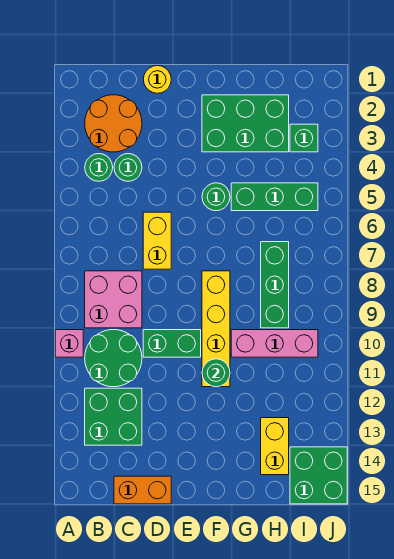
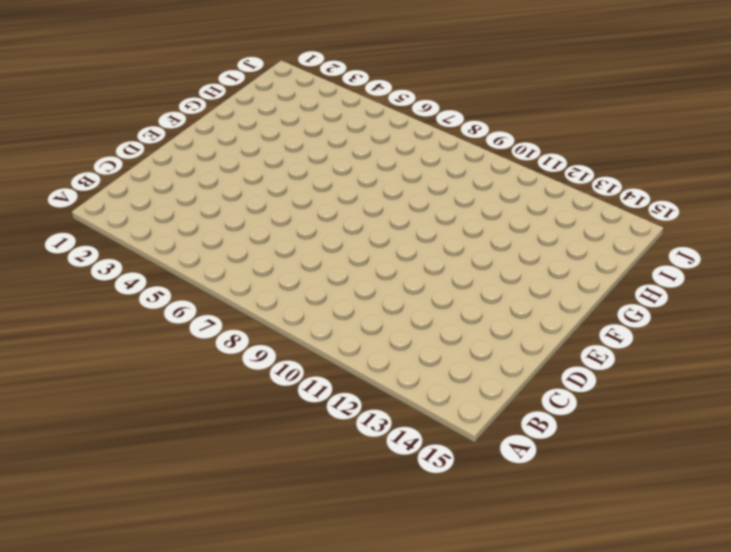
none -> pink 1x1 brick [55,330,83,357]
none -> orange 2x2 round brick [85,95,142,152]
none -> green 1x1 round brick [85,154,113,181]

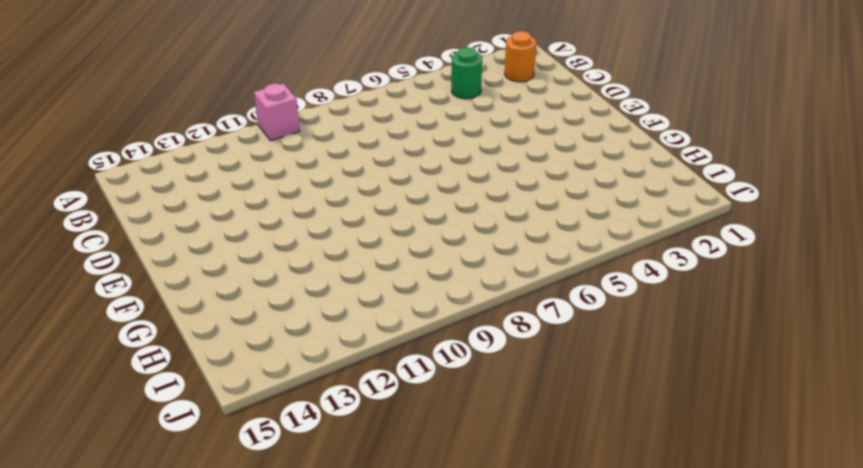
orange 1x1 round brick [505,31,536,82] -> orange 2x2 round brick [85,95,142,152]
none -> pink 2x2 brick [85,271,142,328]
none -> green 2x2 round brick [85,330,142,387]
none -> green 2x2 brick [85,388,142,445]

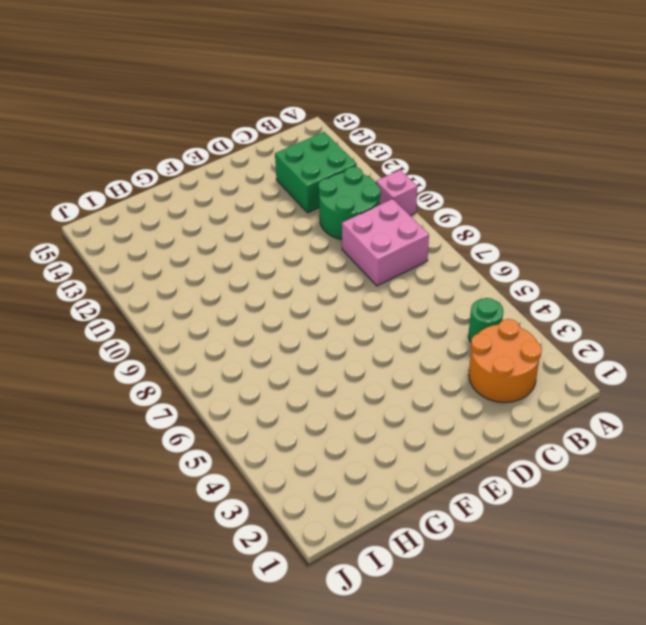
none -> green 1x1 round brick [114,154,142,181]
none -> orange 1x2 brick [114,476,171,504]
none -> yellow 1x1 round brick [143,66,171,93]

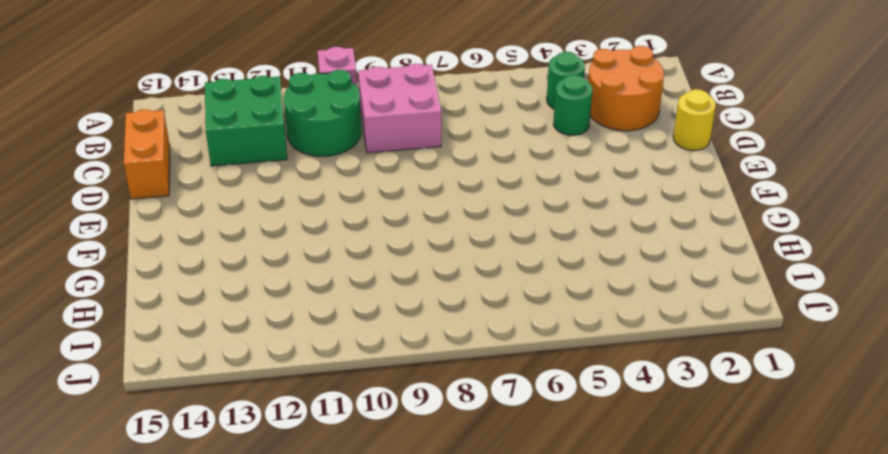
none -> yellow 1x2 brick [143,212,171,269]
none -> green 1x2 brick [143,330,201,357]
none -> green 2x3 brick [202,95,289,152]

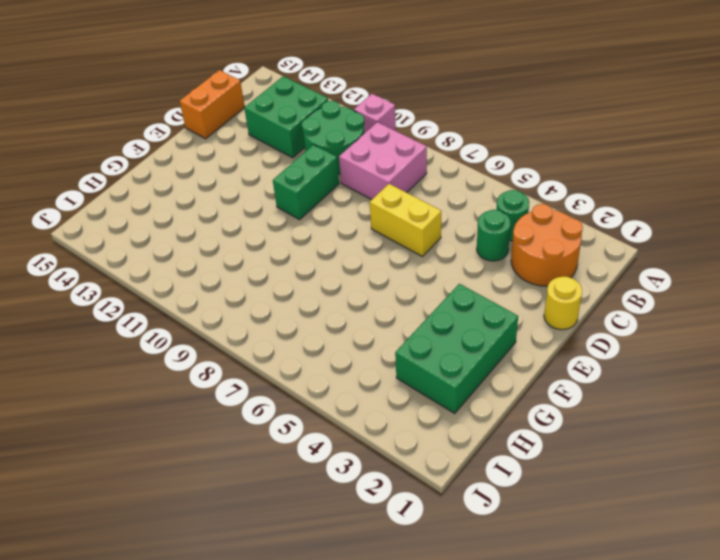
none -> green 1x1 round brick [202,183,230,211]
none -> yellow 1x4 brick [202,271,230,387]
none -> green 1x3 brick [231,183,318,211]

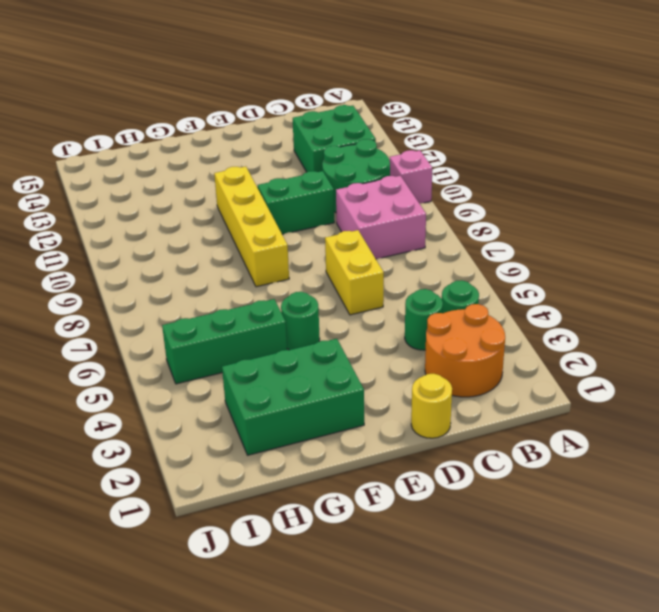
none -> orange 1x2 brick [114,476,171,504]
none -> pink 1x3 brick [231,330,318,357]
none -> green 1x3 brick [261,242,289,328]

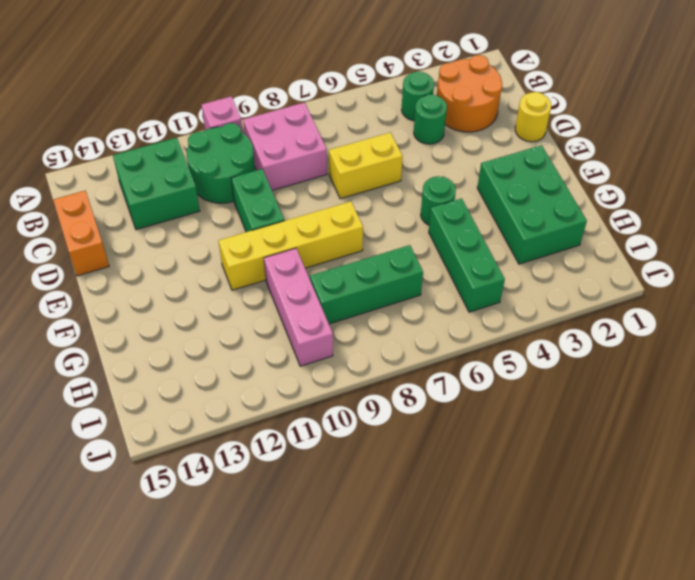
none -> yellow 1x2 brick [261,418,289,475]
none -> green 1x1 brick [290,124,318,152]
none -> green 2x2 brick [290,447,347,504]

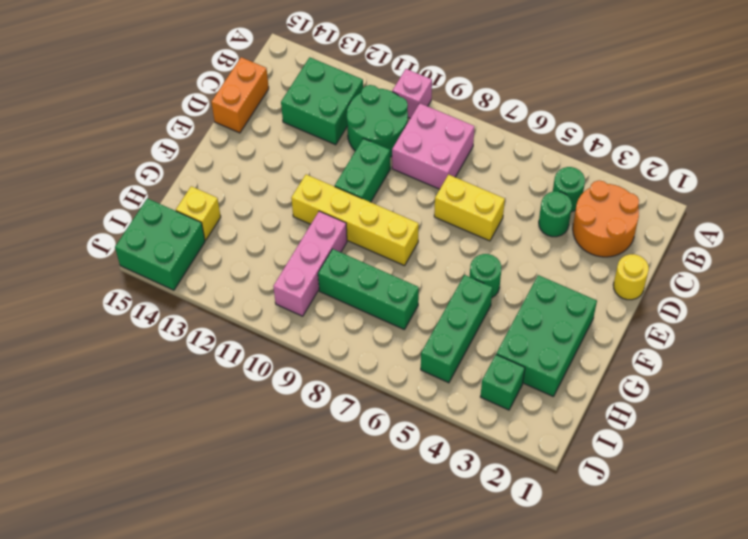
yellow 1x1 brick [176,186,221,240] -> yellow 1x2 brick [261,418,289,475]
none -> green 1x1 round brick [202,359,230,387]

